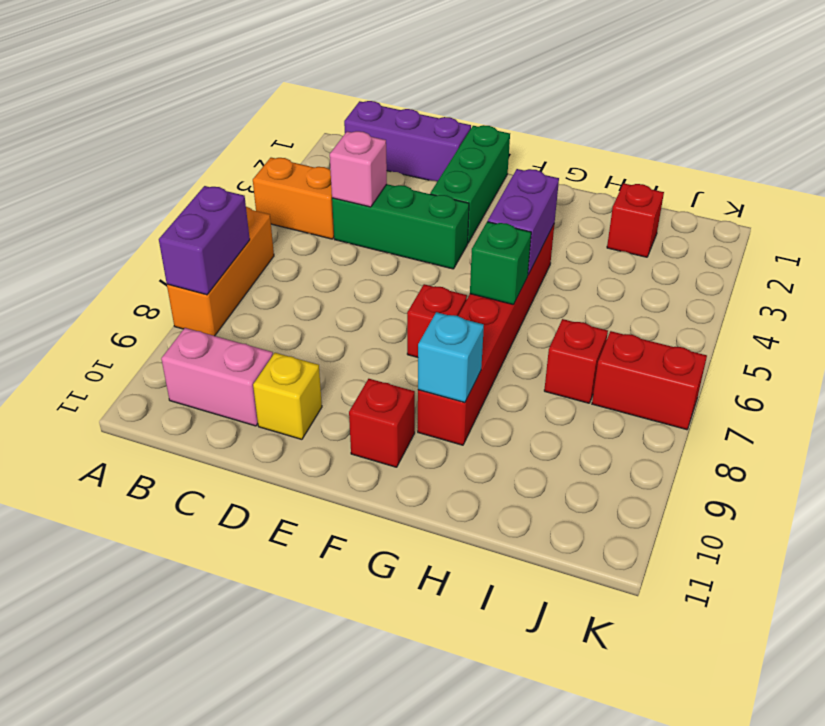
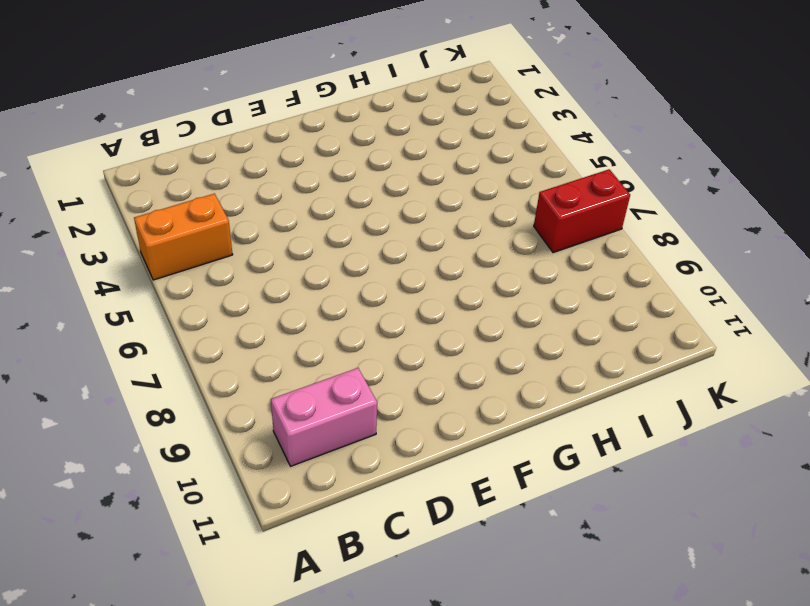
none -> orange 1x3 brick [167,207,274,336]
none -> purple 1x3 brick [344,101,471,182]
none -> green 1x3 brick [332,184,469,269]

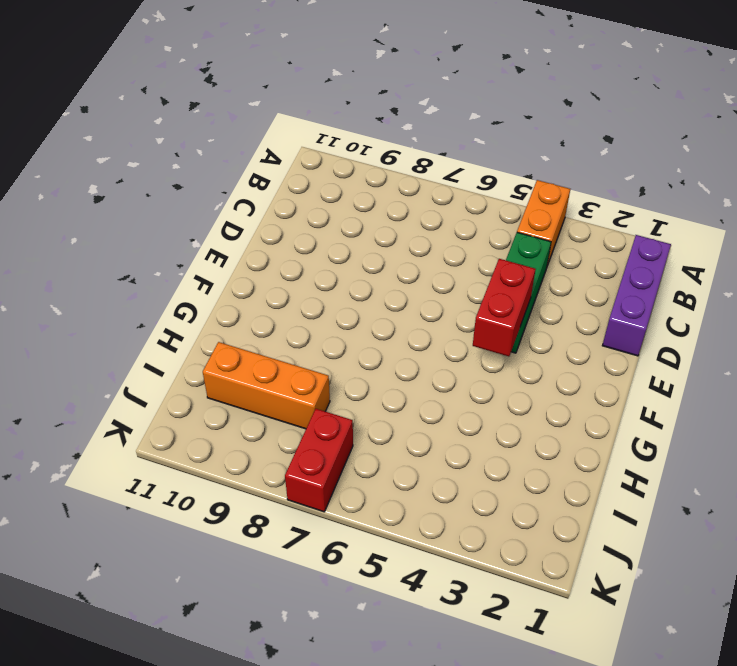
red 1x2 brick [473,259,536,356] -> none
orange 1x3 brick [203,342,330,429] -> orange 1x3 brick moved to [167,207,274,336]
none -> pink 1x2 brick [161,328,273,426]
none -> yellow 1x1 brick [253,353,322,439]
none -> green 1x3 brick [430,125,510,243]

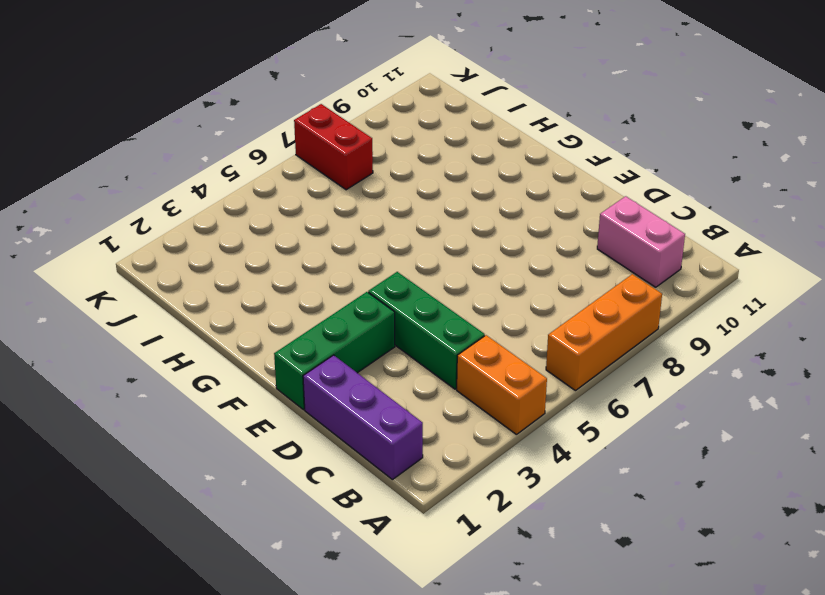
none -> yellow 1x1 brick [253,353,322,439]
none -> red 1x1 brick [407,284,467,357]
none -> red 1x1 brick [349,379,415,467]

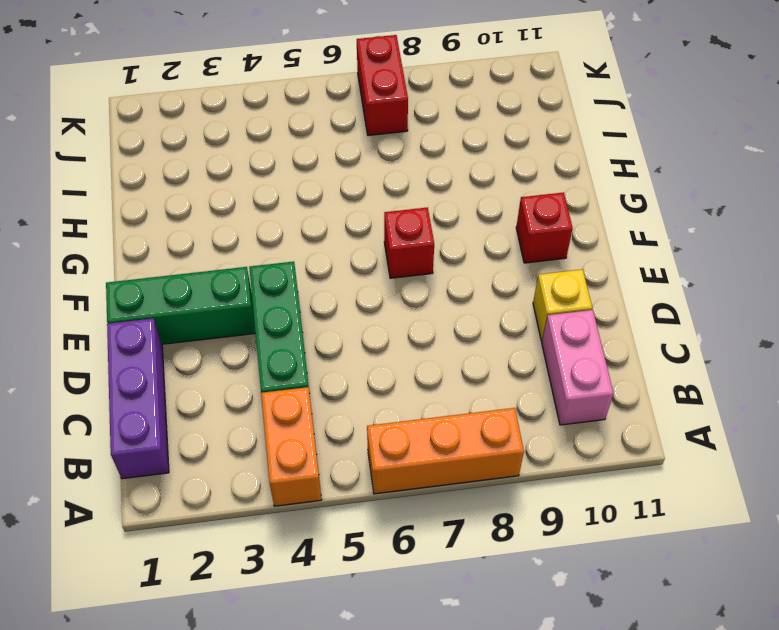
none -> red 1x6 brick [418,225,554,445]
none -> red 1x1 brick [607,183,664,257]
none -> red 1x1 brick [544,319,608,403]

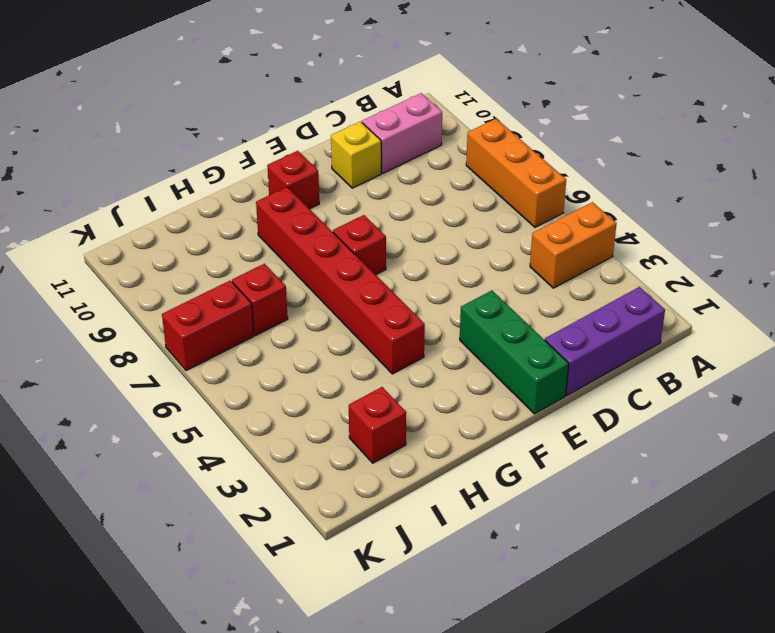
none -> green 1x3 brick [332,184,469,269]
none -> purple 1x2 brick [159,186,250,295]
none -> pink 1x1 brick [330,131,387,207]

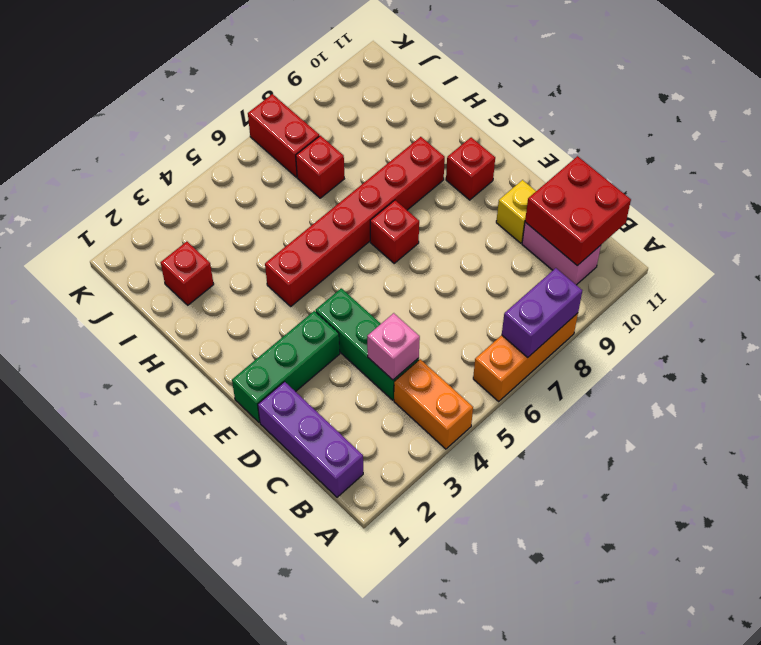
red 2x2 brick [525,156,631,266] -> none
none -> purple 1x2 brick [488,169,559,275]
none -> green 1x1 brick [470,222,531,305]
none -> cyan 1x1 brick [418,312,484,403]

